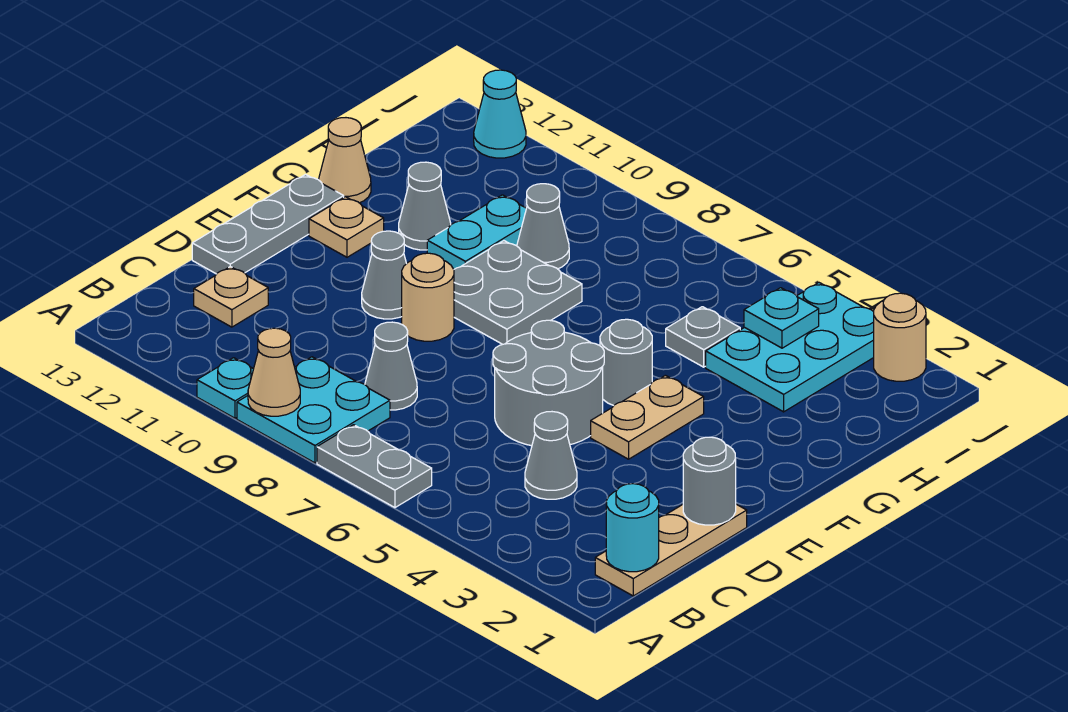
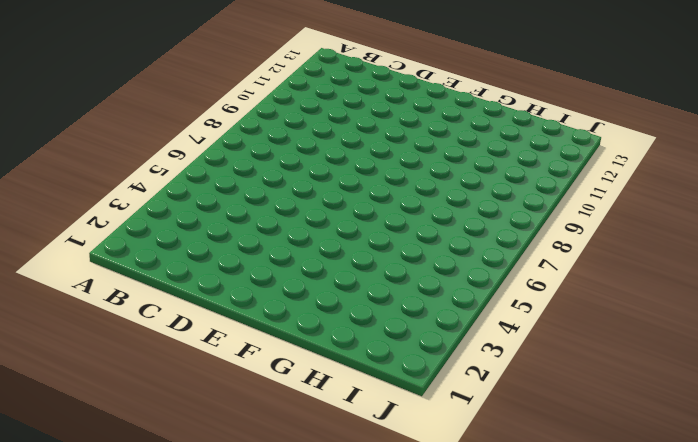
none -> grey 1x2 plate [317,425,432,508]
none -> cyan 2x2 plate [237,357,390,463]
none -> cyan 1x1 plate [197,358,253,418]

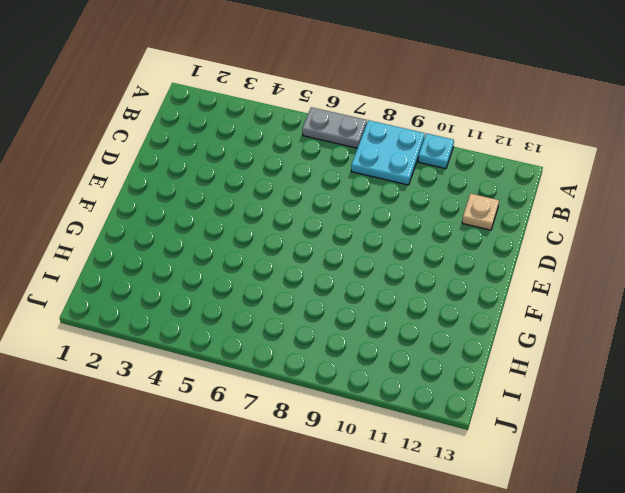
none -> tan 1x3 plate [595,504,747,596]
none -> grey 1x1 cone [525,412,577,499]
none -> grey 1x1 cone [365,322,417,410]

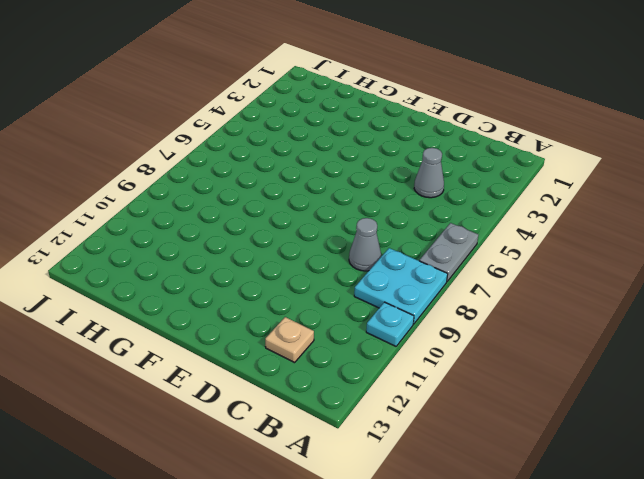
none -> tan 1x3 plate [595,504,747,596]
none -> grey 2x2 round brick [493,320,604,446]
none -> grey 1x3 plate [192,174,344,274]

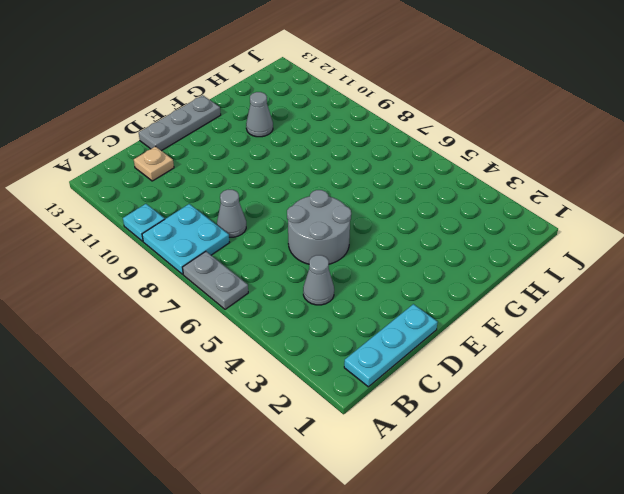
cyan 1x3 plate [344,304,438,387] -> tan 1x3 plate [595,504,747,596]
none -> tan 1x2 plate [591,375,704,459]
none -> tan 1x1 round brick [402,253,454,341]
none -> grey 1x1 cone [362,231,406,319]

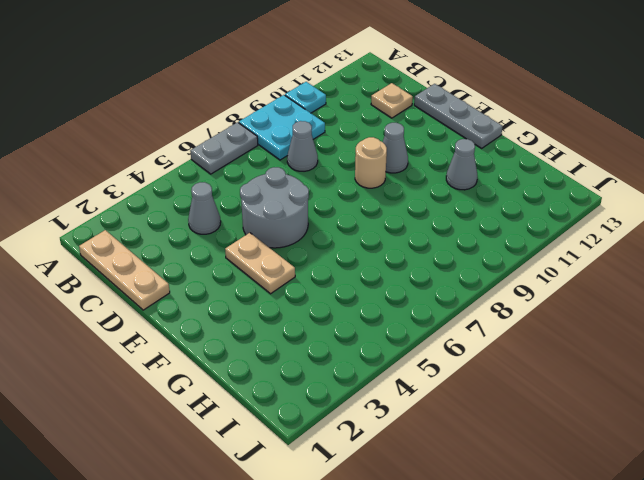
none -> grey 1x1 round brick [600,319,652,405]
none -> grey 2x2 plate [454,241,582,344]
none -> tan 1x1 plate [309,197,384,257]

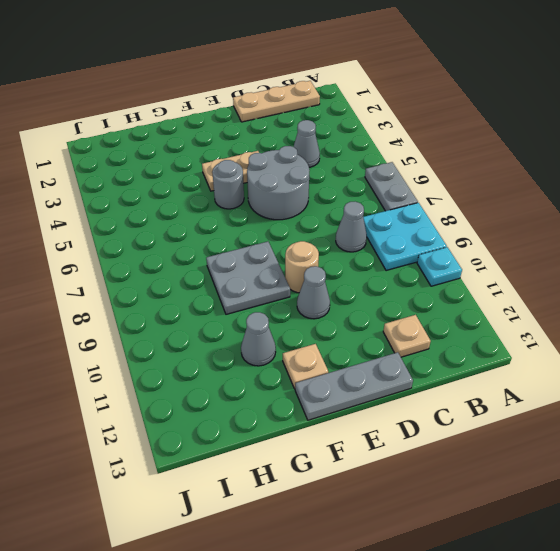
none -> cyan 1x2 plate [427,195,526,269]
none -> tan 1x1 cone [319,118,371,203]
none -> cyan 2x3 plate [706,283,874,412]

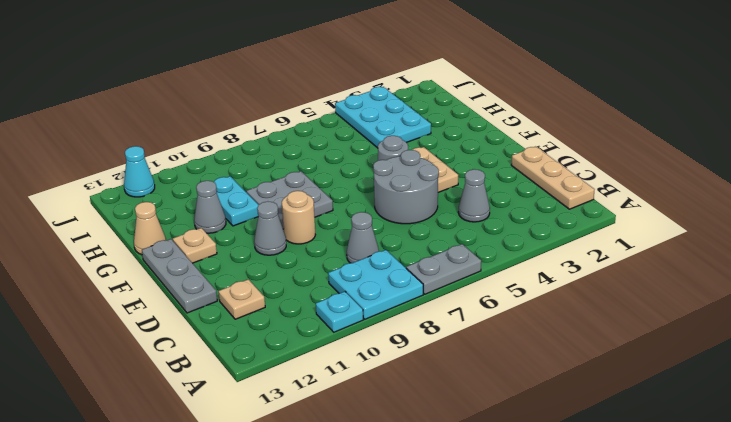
none -> grey 1x1 plate [666,307,740,367]
none -> grey 1x1 cone [517,184,569,269]
none -> tan 1x1 round brick [874,293,926,381]

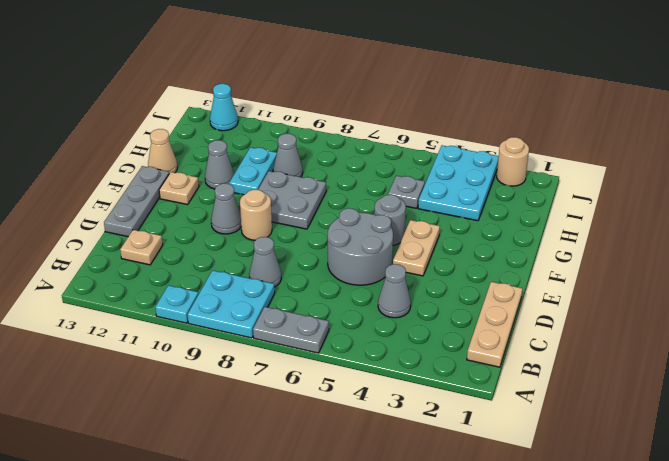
none -> tan 1x1 cone [248,328,300,416]
none -> cyan 1x1 round brick [606,484,659,572]
none -> grey 1x1 round brick [683,437,736,525]

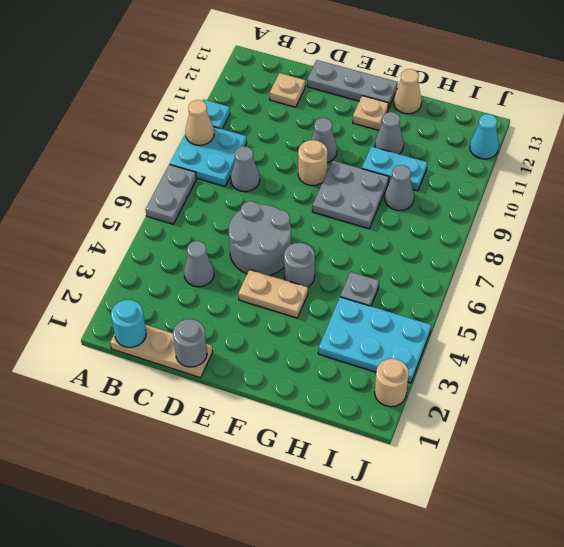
none -> cyan 1x1 plate [744,288,819,348]

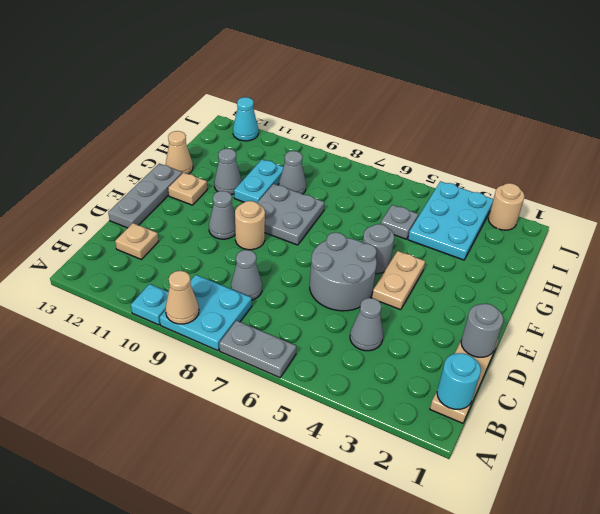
none -> cyan 1x1 plate [744,288,819,348]

